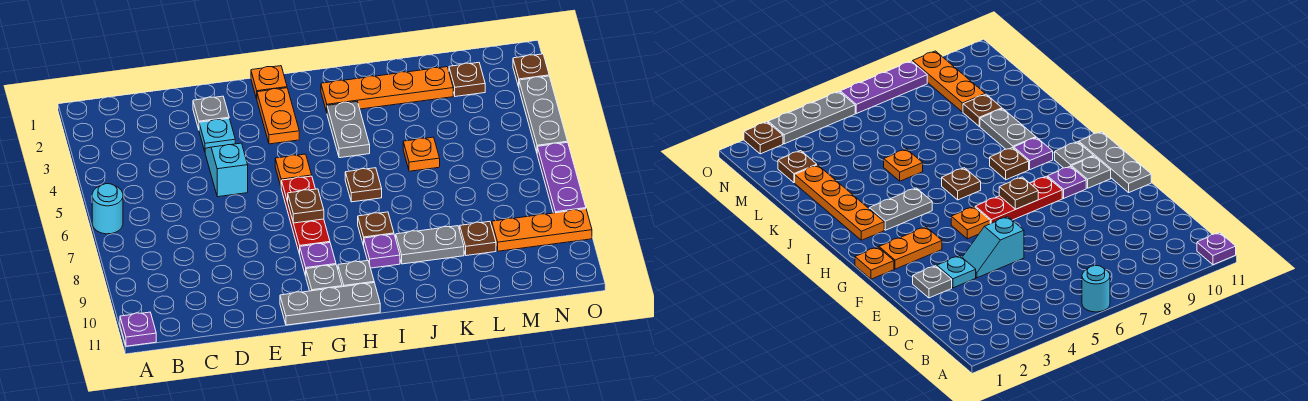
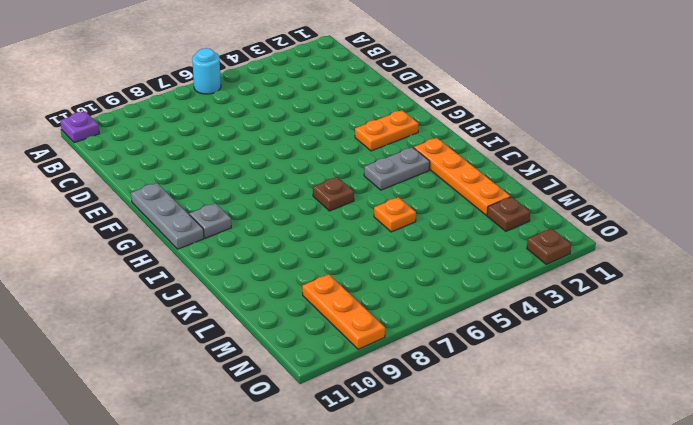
none -> grey 1x1 plate [193,96,229,129]
none -> cyan 1x1 plate [199,118,235,151]
none -> cyan 1x2 slope [205,143,248,197]

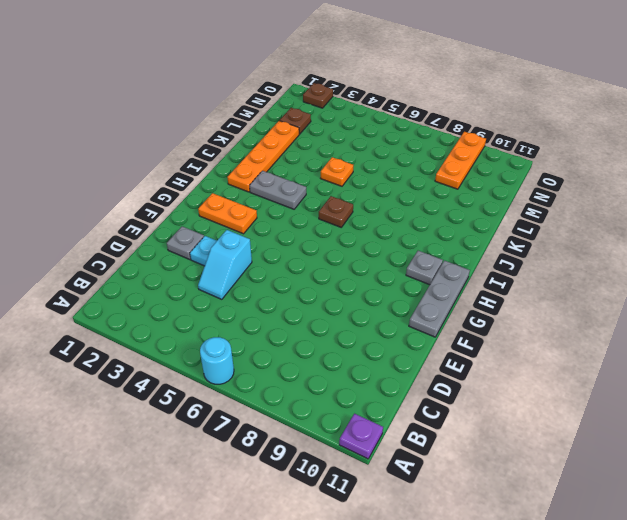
cyan 1x2 slope [198,230,252,299] -> cyan 1x2 slope turned to [205,143,248,197]
none -> orange 1x1 plate [251,66,287,99]
none -> orange 1x1 plate [275,154,312,186]
none -> red 1x3 plate [281,176,330,254]

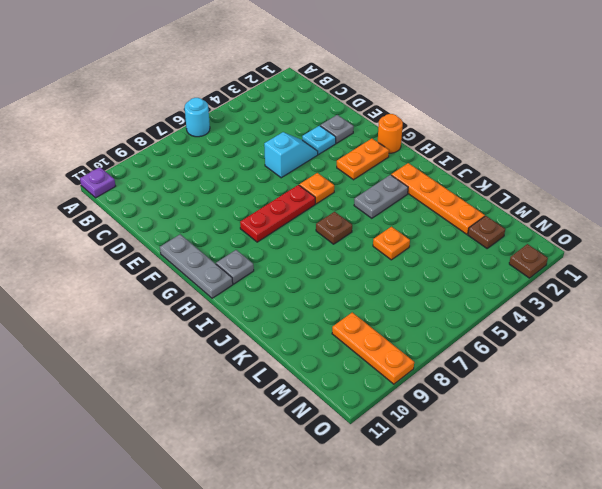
orange 1x1 round brick [378,114,403,153] -> orange 1x1 plate [251,66,287,99]
none -> purple 1x1 plate [300,243,336,276]
none -> grey 1x1 plate [306,265,342,291]
none -> brown 1x1 plate [358,212,394,246]

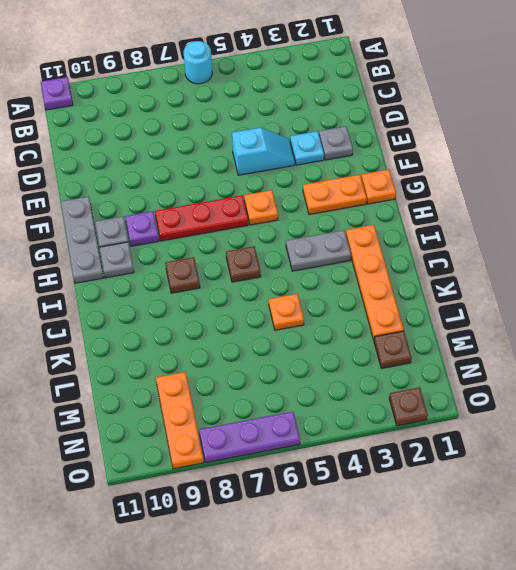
none -> purple 1x1 plate [364,234,400,268]
none -> grey 1x2 plate [396,226,464,264]
none -> brown 1x1 plate [460,222,496,256]

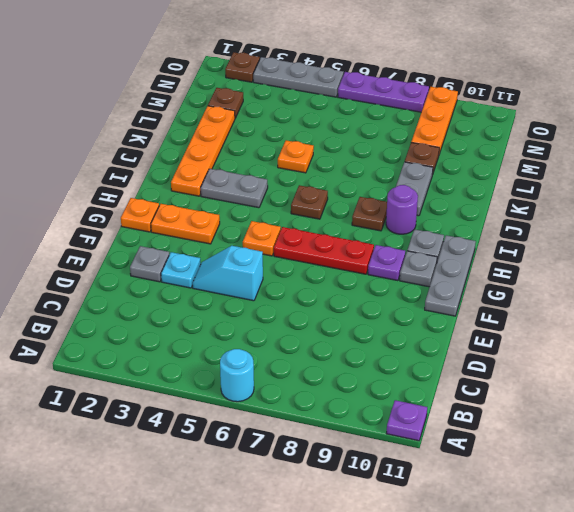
purple 1x1 round brick [386,185,418,234] -> purple 1x1 plate [364,234,400,268]
none -> brown 1x1 plate [288,189,324,223]

